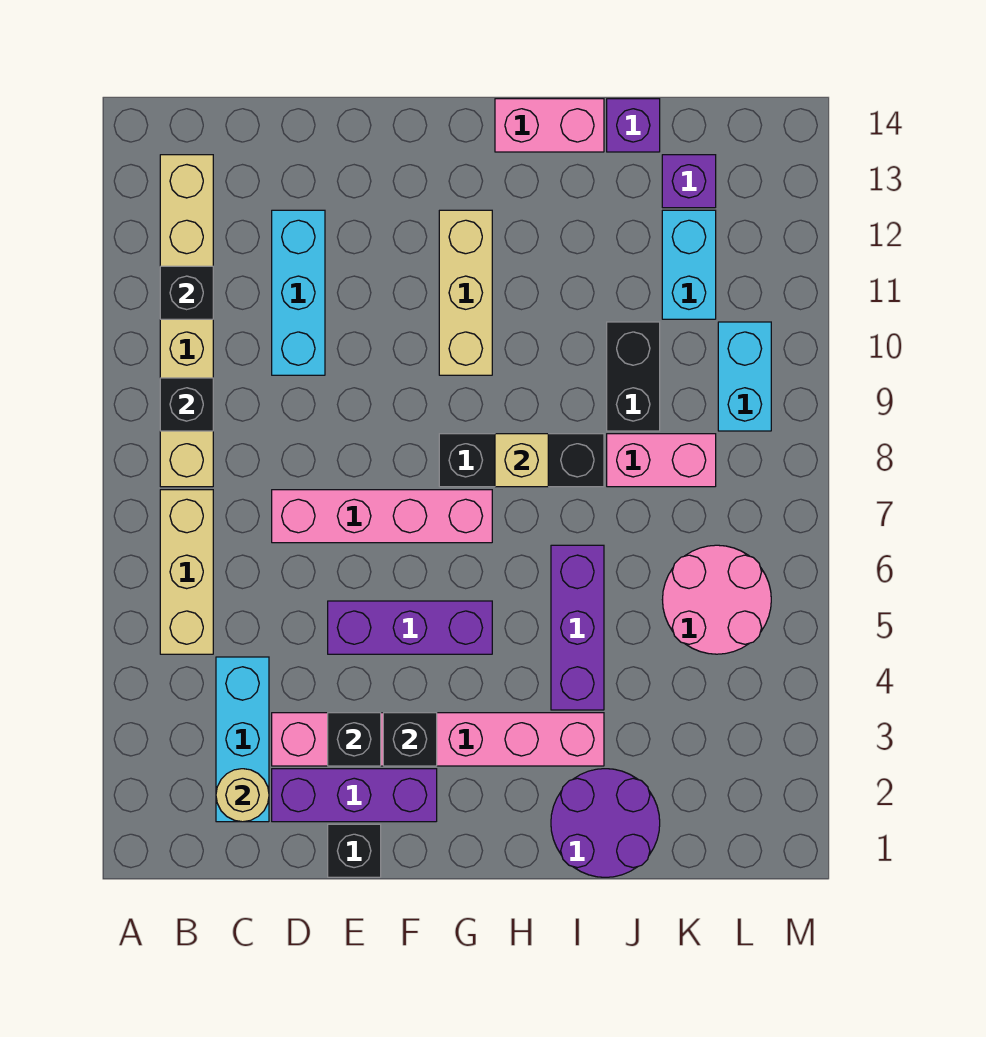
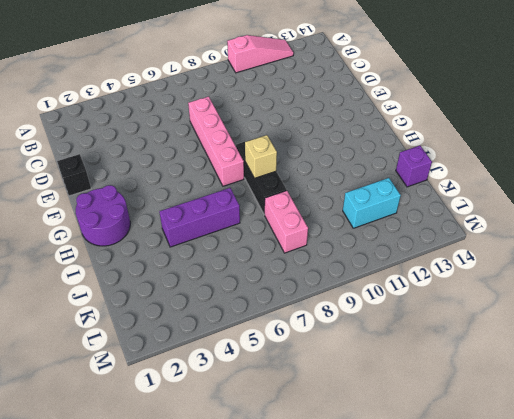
pink 1x3 slope [227,35,294,73] -> none
purple 2x2 round brick [76,185,130,246] -> purple 2x2 round brick moved to [551,769,660,877]
none -> tan 1x3 brick [160,490,213,654]
none -> tan 1x6 brick [160,155,213,487]
none -> cyan 1x3 brick [216,657,269,822]

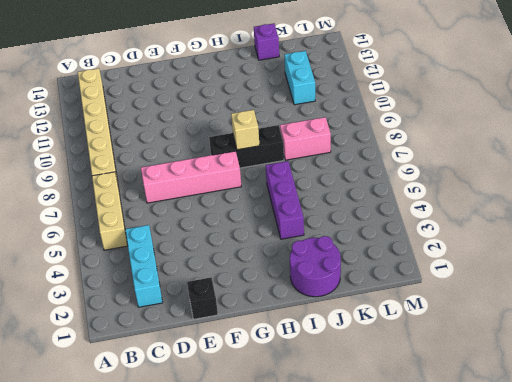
none -> purple 1x3 brick [272,769,437,822]
none -> pink 1x6 brick [272,713,604,766]
none -> cyan 1x3 brick [272,210,325,375]

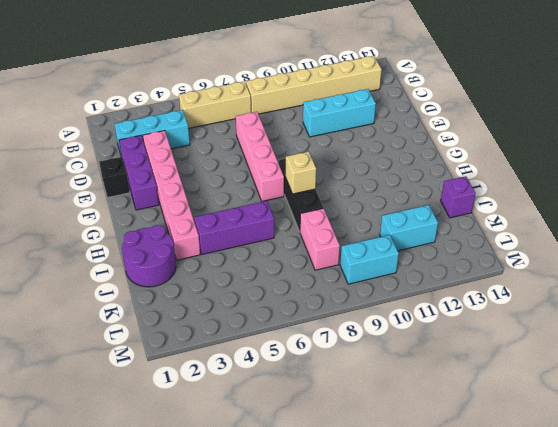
none -> purple 1x3 brick [328,601,492,654]
none -> tan 1x3 brick [439,210,492,375]
none -> pink 1x2 brick [495,99,604,152]

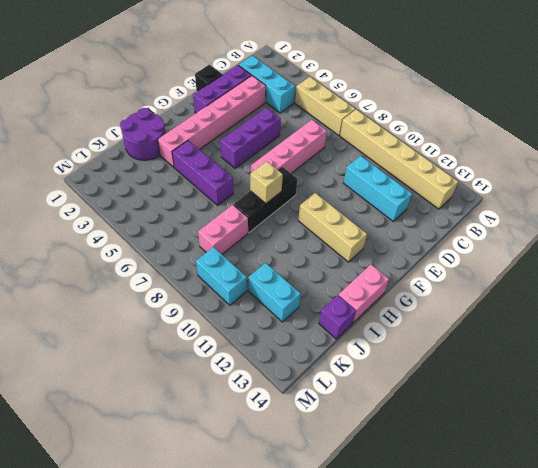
none -> black 1x2 brick [607,322,660,431]
none -> pink 2x2 round brick [662,545,771,654]
none -> purple 1x1 brick [662,155,716,208]

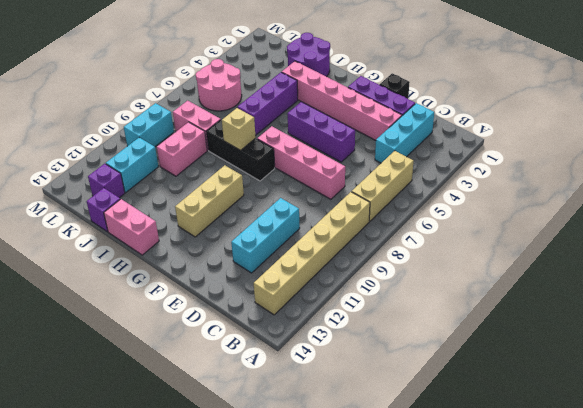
pink 1x2 brick [157,122,207,176] -> black 1x2 brick [607,322,660,431]
none -> black 1x1 brick [160,378,213,431]
none -> black 1x1 brick [160,266,213,319]
none -> tan 1x1 round brick [216,769,269,822]

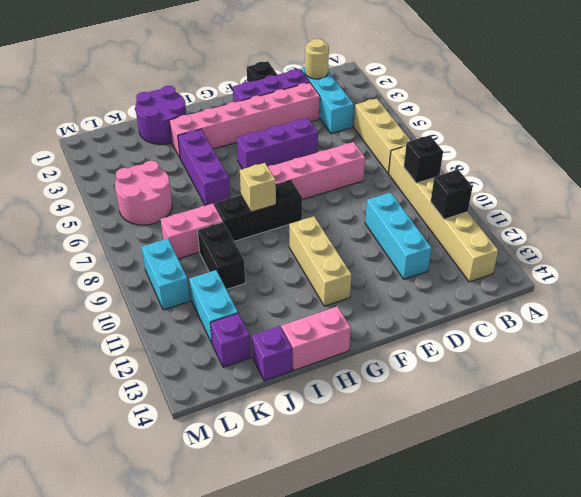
none -> black 1x1 brick [328,713,381,766]
none -> black 1x1 brick [383,713,437,766]

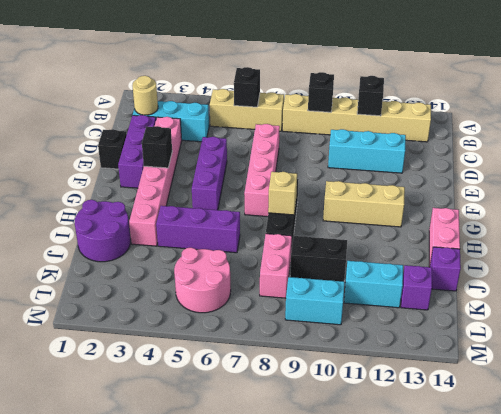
black 1x1 brick [234,67,260,107] -> black 1x1 brick moved to [328,713,381,766]

